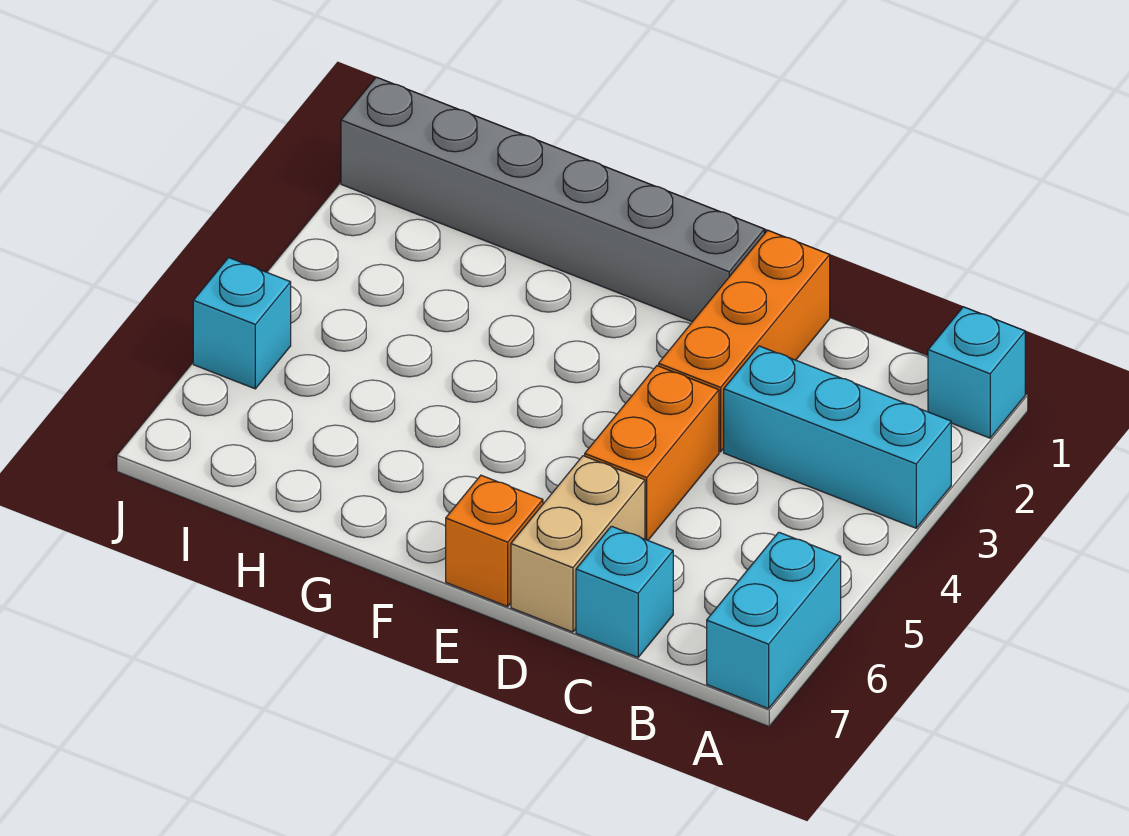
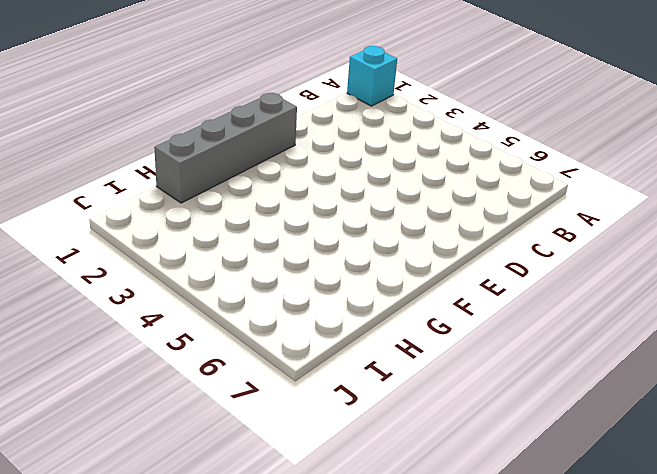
grey 1x4 brick [154,93,297,203] -> grey 1x6 brick [341,77,764,322]
none -> cyan 1x3 brick [724,346,951,528]
none -> cyan 1x2 brick [707,532,841,709]

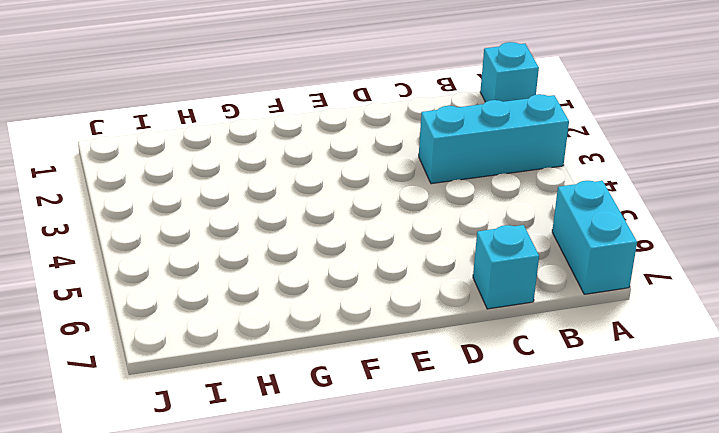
none -> orange 1x3 brick [659,230,830,452]
none -> orange 1x2 brick [585,366,719,540]

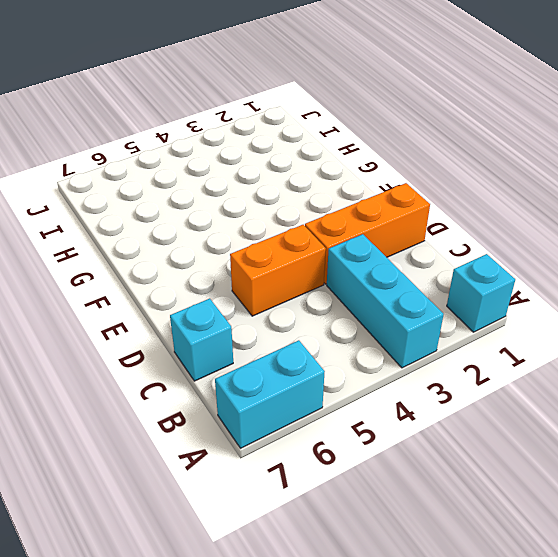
none -> tan 1x2 brick [511,456,645,632]
none -> grey 1x6 brick [341,77,764,322]

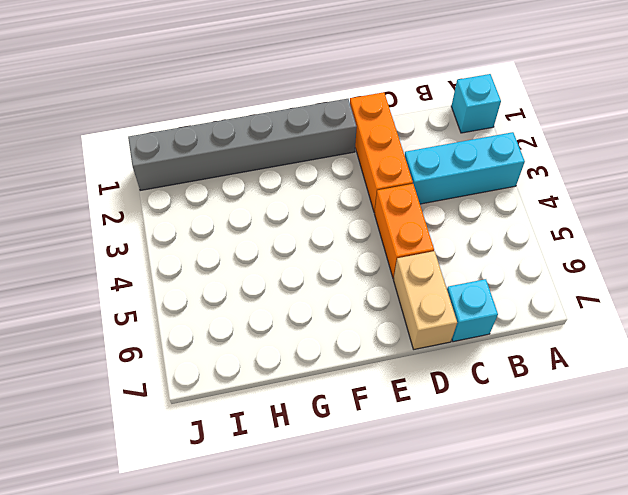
none -> cyan 1x2 brick [707,532,841,709]
none -> orange 1x1 brick [446,475,543,606]

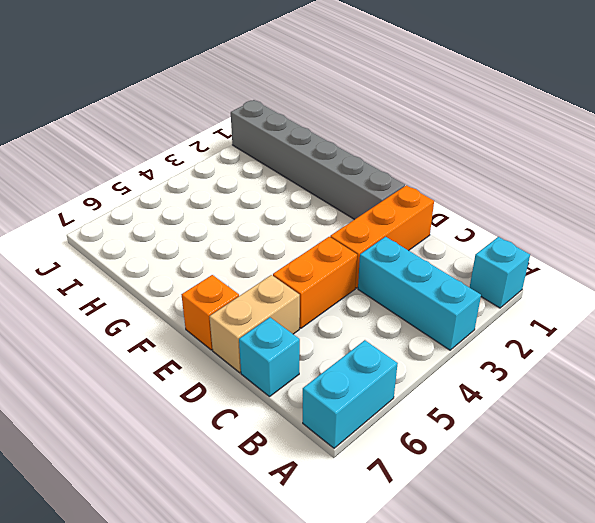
none -> cyan 1x1 brick [193,258,291,389]

